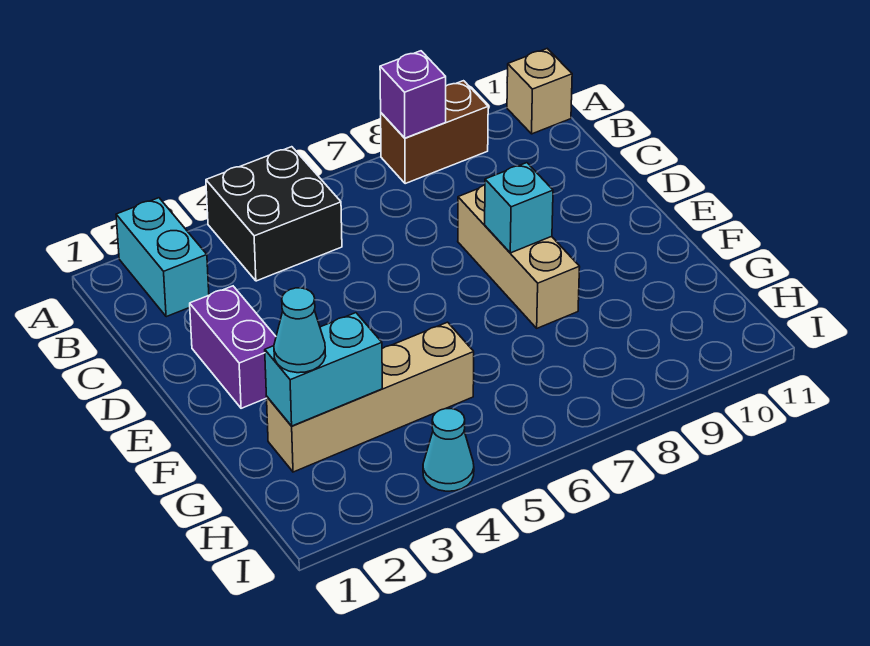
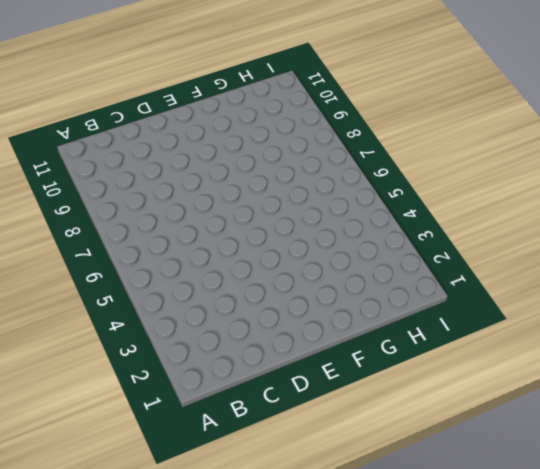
none -> cyan 1x2 brick [116,198,209,317]
none -> black 2x2 brick [206,147,342,281]
none -> brown 1x2 brick [381,81,488,184]

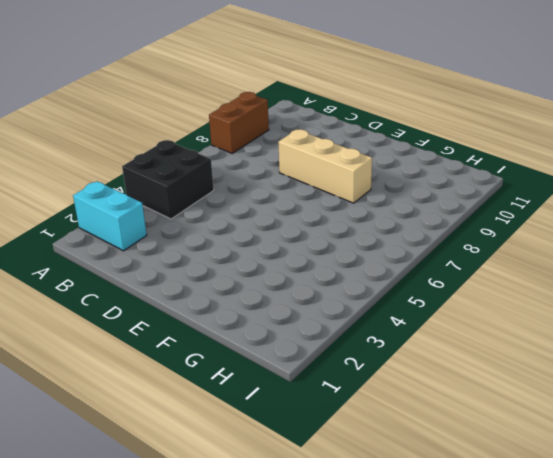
none -> tan 1x1 brick [507,49,572,134]
none -> purple 1x2 brick [190,286,276,408]
none -> tan 1x4 brick [267,322,474,472]

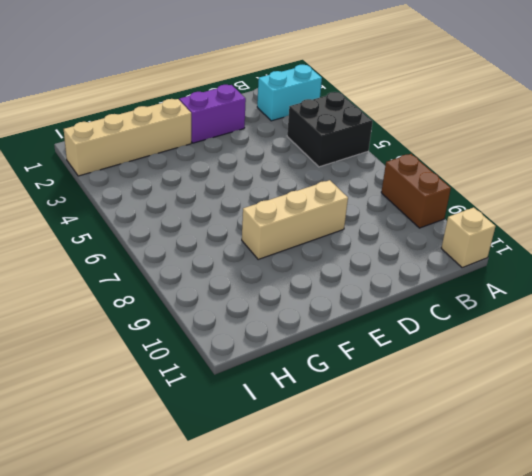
tan 1x4 brick [64,99,191,176] -> tan 1x4 brick turned to [267,322,474,472]
none -> cyan 1x1 cone [423,409,474,491]
none -> purple 1x1 brick [380,51,446,138]
none -> cyan 1x1 brick [485,163,553,253]

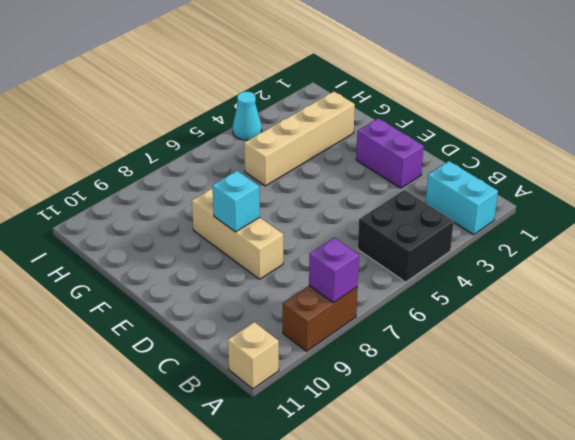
none -> cyan 1x2 brick [265,313,382,426]
none -> cyan 1x1 cone [274,288,326,373]

